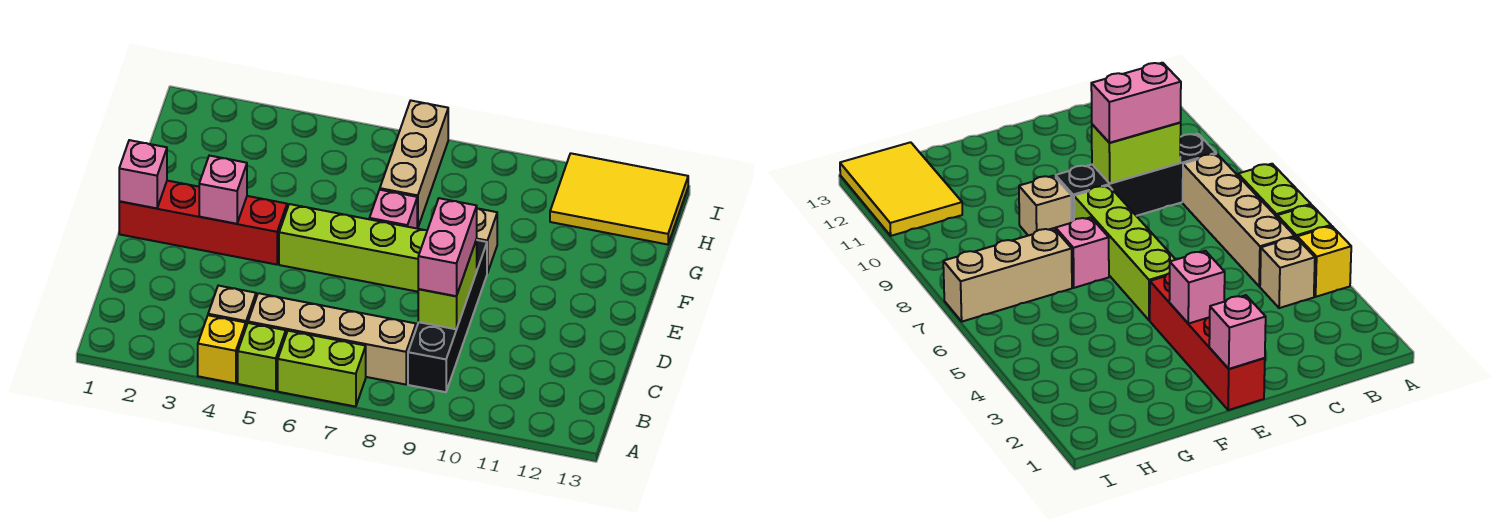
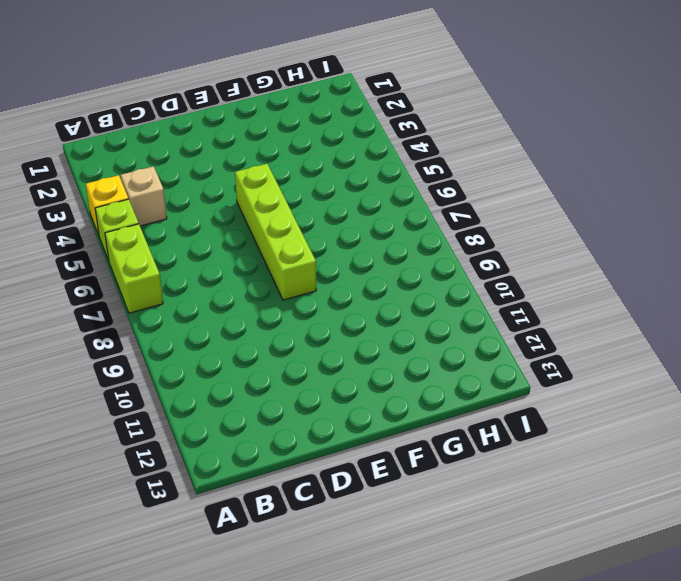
none -> tan 1x4 brick [248,293,416,384]
none -> black 1x4 brick [408,240,487,392]
none -> red 1x4 brick [119,181,287,265]

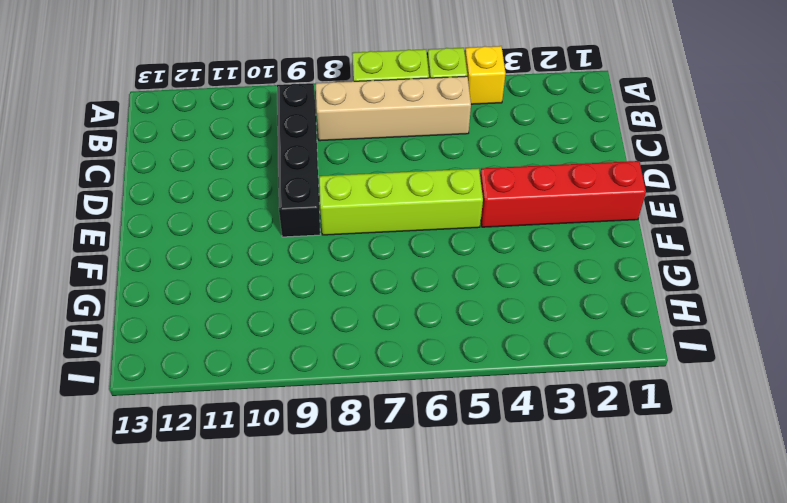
none -> tan 1x1 brick [208,286,256,326]
none -> pink 1x1 brick [369,190,417,228]
none -> tan 1x1 brick [476,208,497,273]

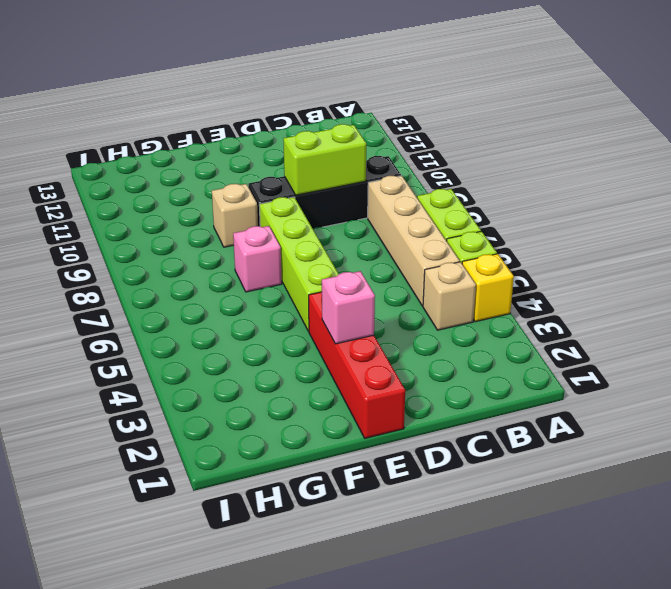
none -> tan 1x3 brick [380,101,448,228]
none -> yellow 2x3 tile [550,153,688,245]
none -> pink 1x1 brick [119,140,167,208]

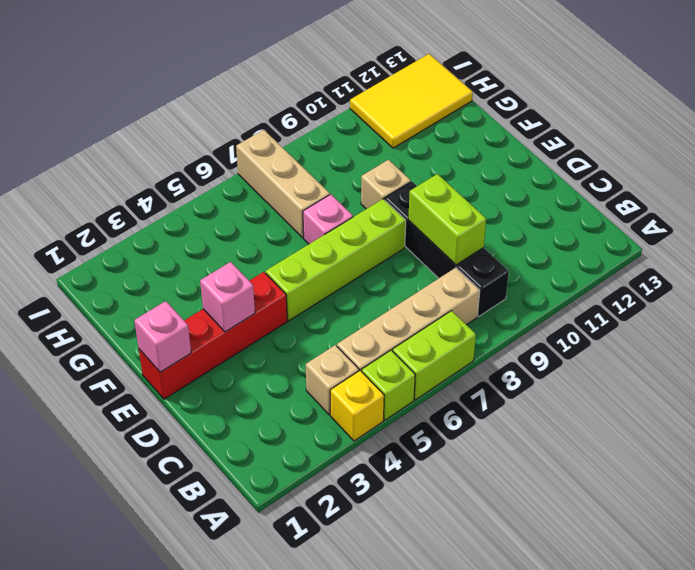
none -> pink 1x2 brick [418,198,477,296]

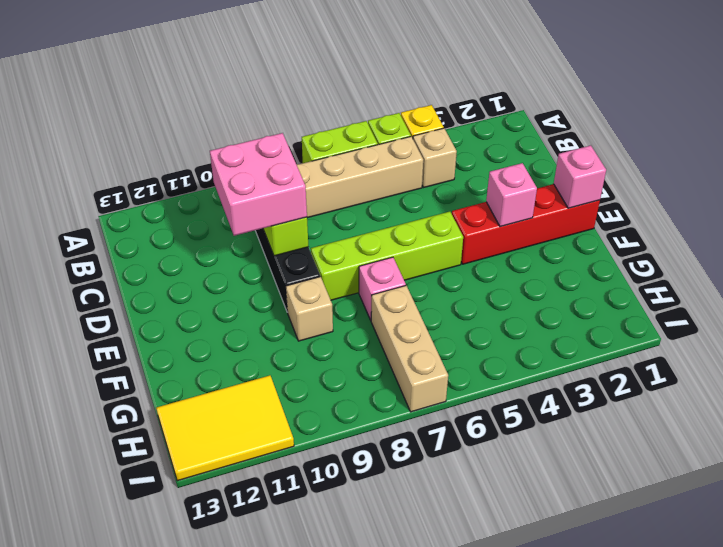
pink 2x2 brick [210,133,307,236] -> pink 1x2 brick [418,198,477,296]

